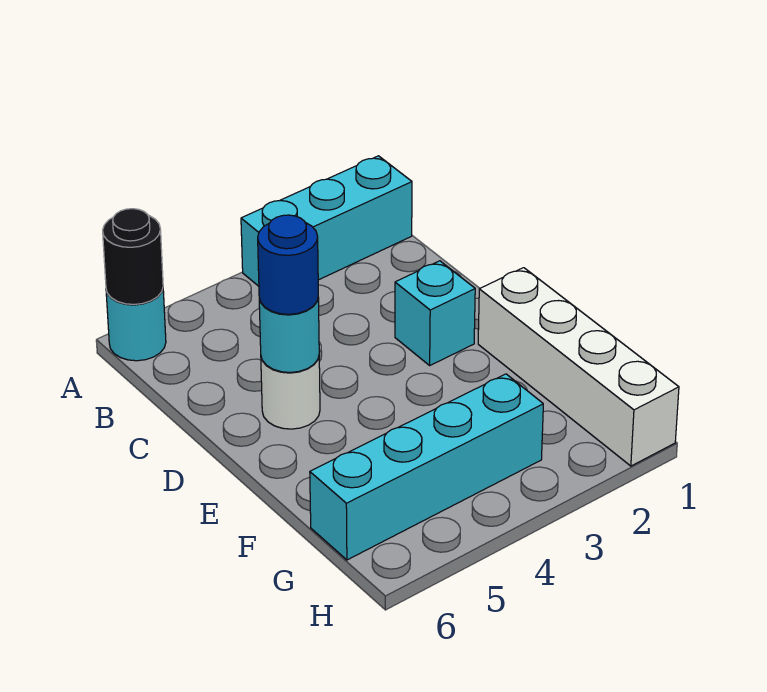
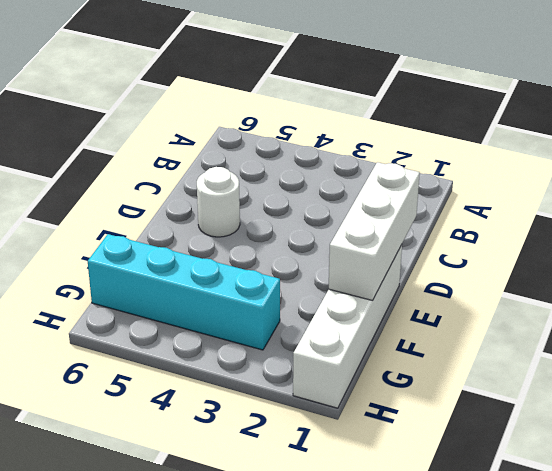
white 1x3 brick [329,162,420,301] -> none
none -> cyan 1x3 brick [241,156,412,286]
none -> cyan 1x1 round brick [106,289,166,361]

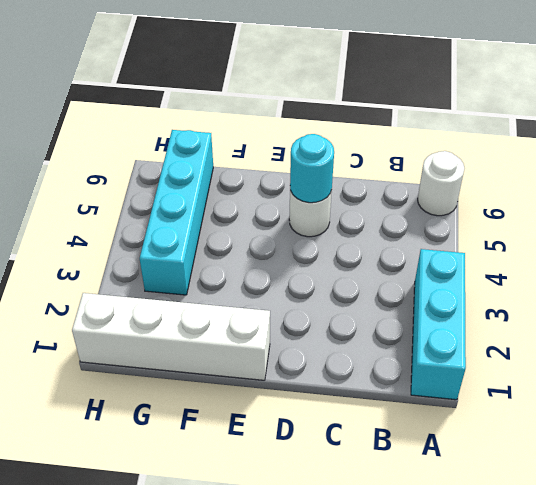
white 1x1 round brick [418,151,464,216] -> cyan 1x1 round brick [106,289,166,361]
none -> cyan 1x1 brick [395,261,475,365]
none -> black 1x1 round brick [103,209,163,304]

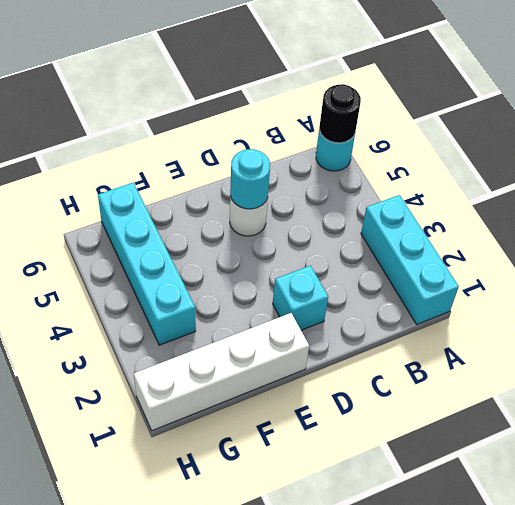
none -> blue 1x1 round brick [258,215,318,314]

